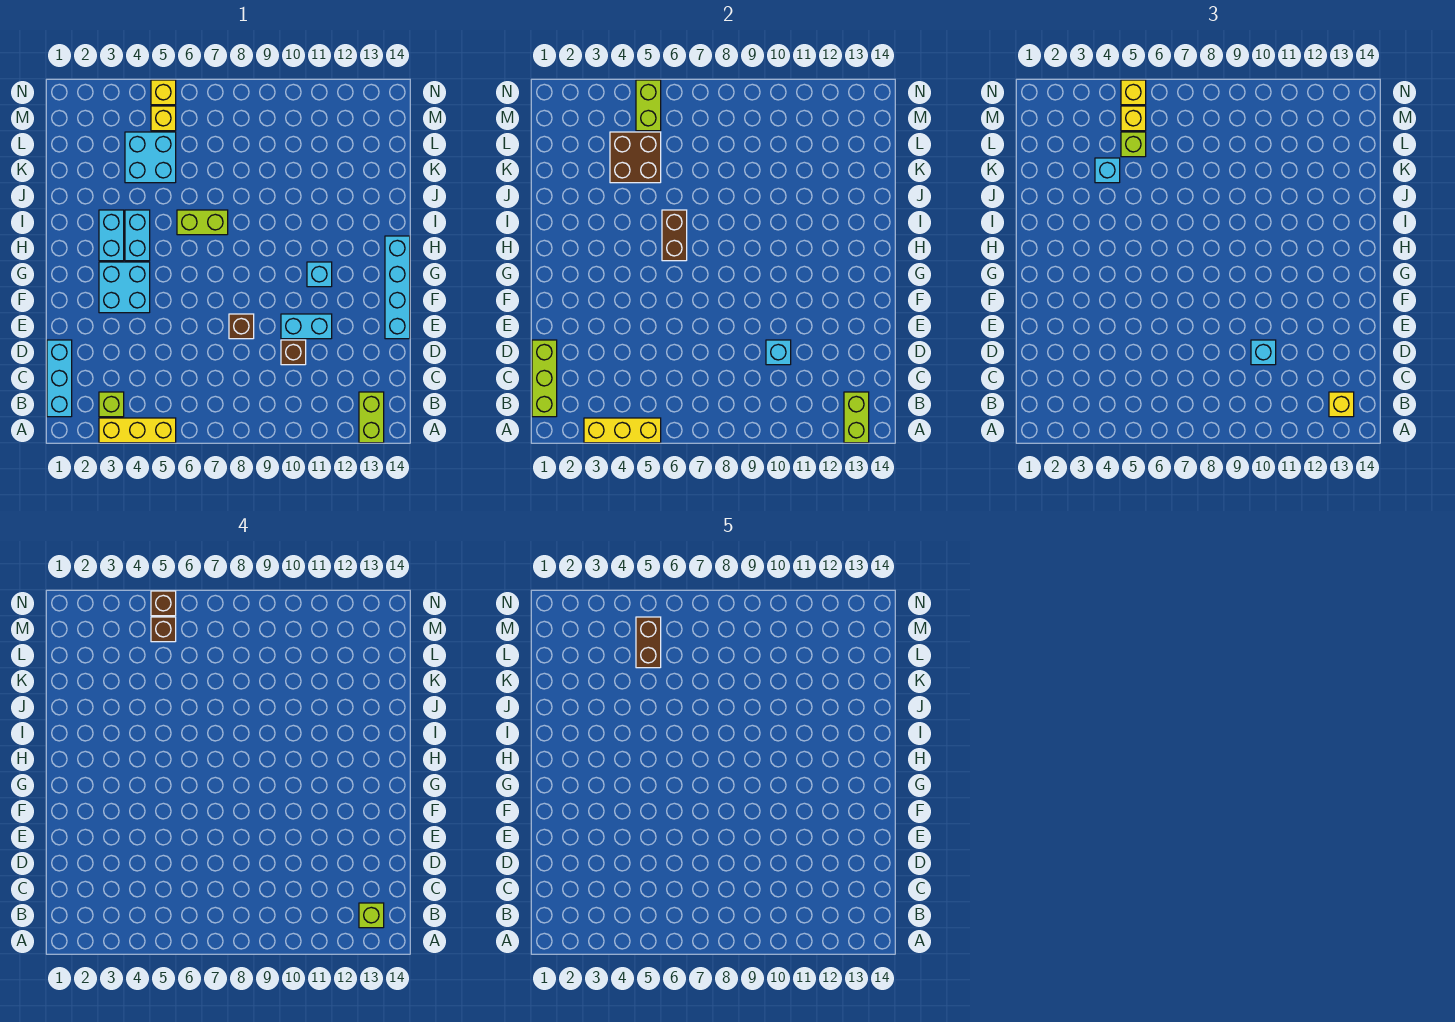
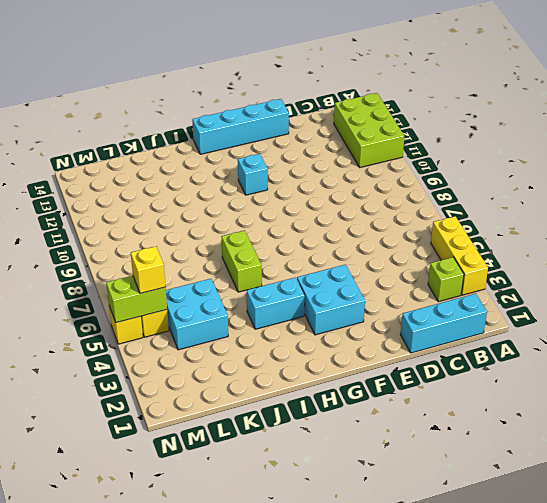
lime 2x3 brick [334,93,404,168] -> lime 1x2 brick [359,392,384,443]
none -> brown 1x1 brick [281,340,306,365]
none -> brown 1x1 brick [229,314,254,339]
none -> cyan 1x2 brick [281,314,332,339]
none -> cyan 1x2 brick [99,210,124,261]

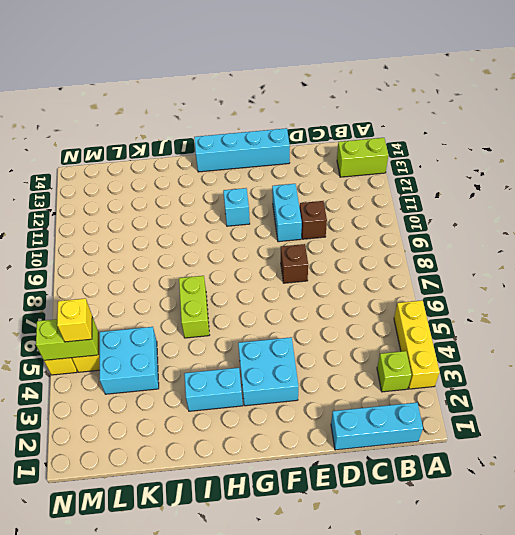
none -> cyan 1x2 brick [125,210,150,261]
none -> yellow 1x3 brick [584,418,661,443]
none -> lime 1x2 brick [844,392,869,443]
none -> lime 1x3 brick [532,340,557,417]

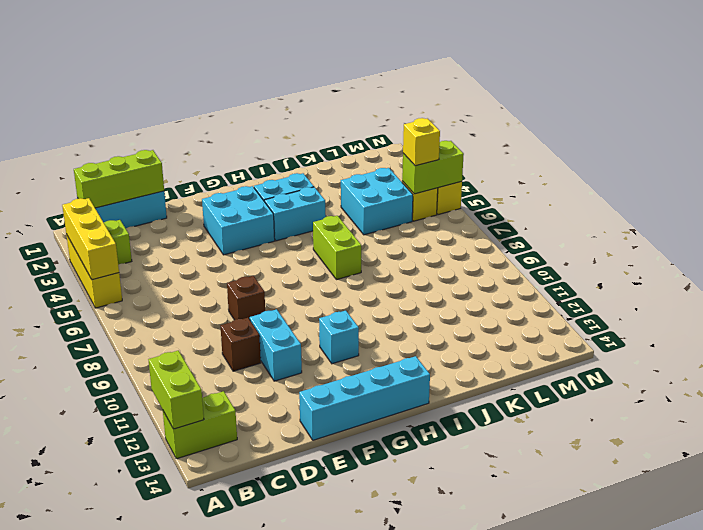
lime 1x2 brick [148,351,204,429] -> lime 1x2 brick turned to [844,392,869,443]
none -> cyan 1x1 brick [766,340,791,365]
none -> brown 1x2 brick [662,210,687,261]
none -> brown 2x2 brick [610,132,661,183]
none -> yellow 1x1 brick [1329,392,1354,417]

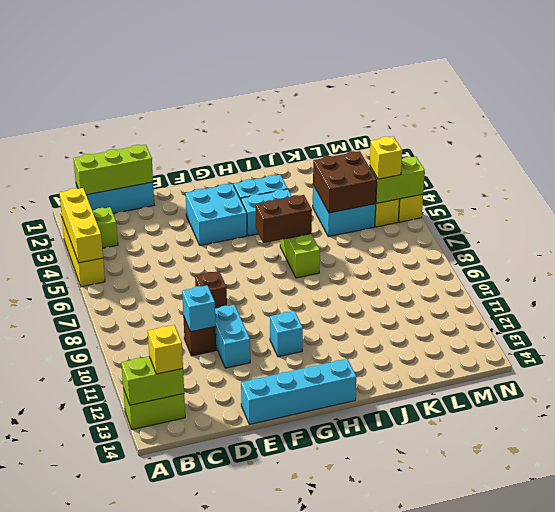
none -> cyan 1x1 brick [1251,340,1276,365]
none -> cyan 1x1 brick [1095,158,1120,183]
none -> lime 1x1 brick [1121,132,1146,157]
none -> yellow 1x1 brick [1121,80,1146,105]

